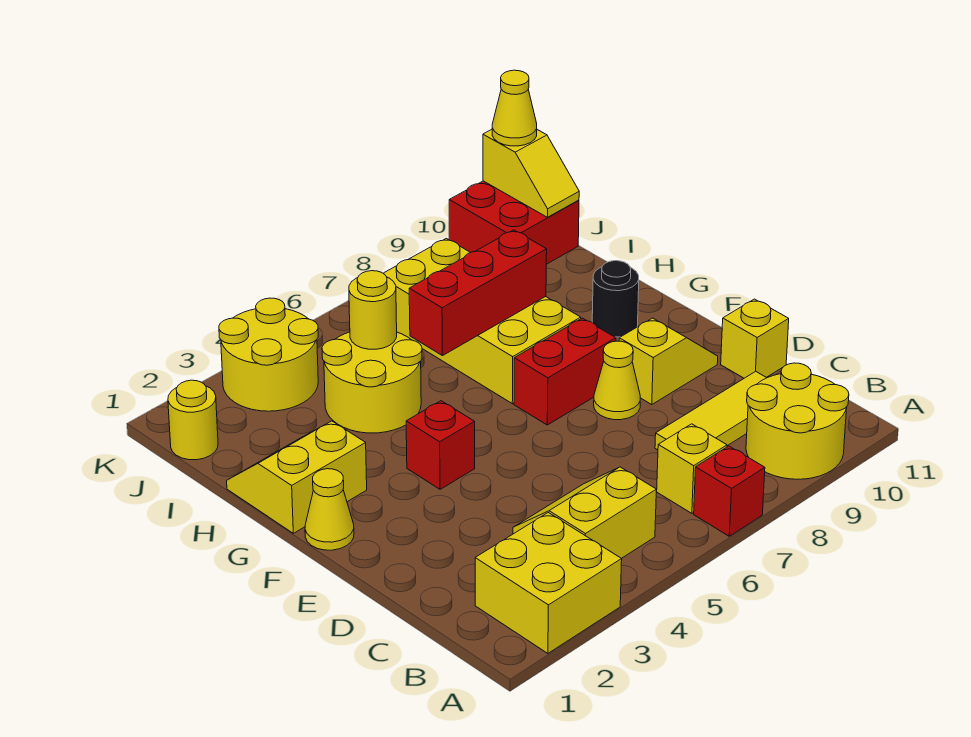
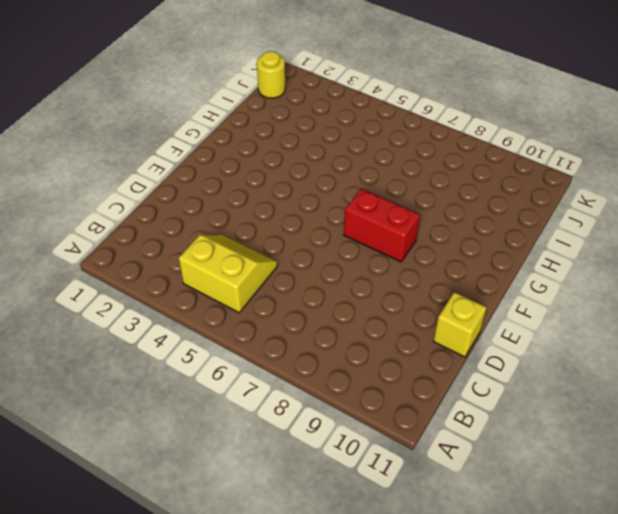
none -> yellow 2x2 brick [475,513,622,653]
none -> red 1x1 brick [694,446,765,536]
none -> yellow 2x2 round brick [746,363,849,479]

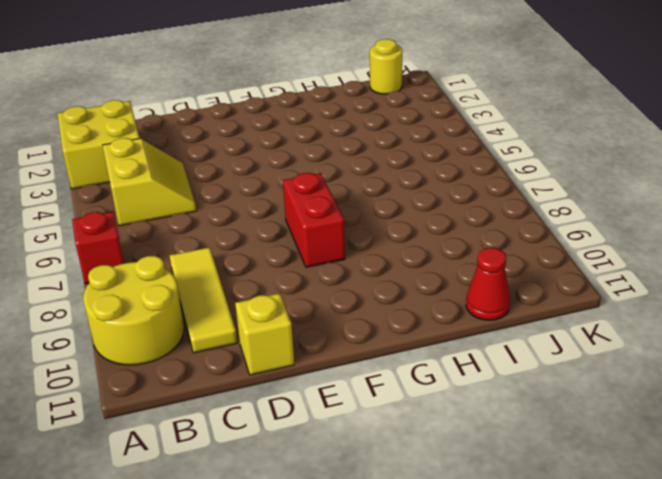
red 1x1 cone [466,248,510,320] -> none
none -> yellow 1x1 brick [657,424,727,513]
none -> yellow 1x1 cone [594,341,640,420]
none -> yellow 1x2 slope [619,318,718,404]

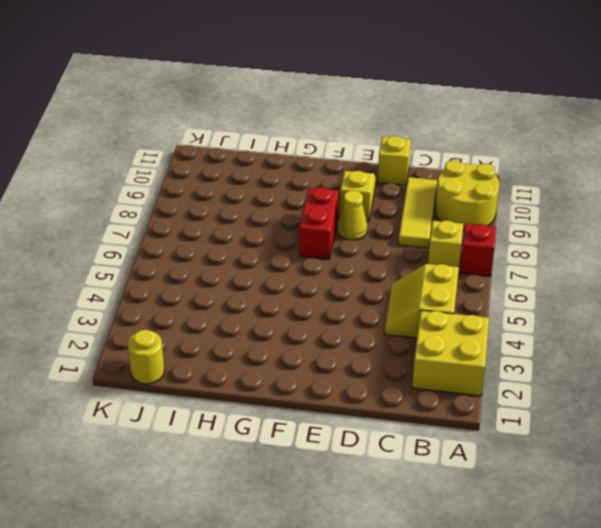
none -> yellow 1x1 cone [305,469,354,550]
none -> red 1x1 brick [406,401,475,489]
none -> yellow 2x2 slope [227,421,367,533]

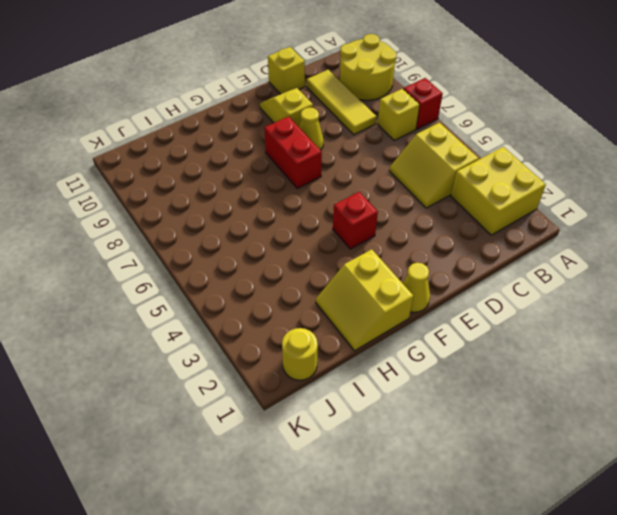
none -> yellow 2x4 brick [383,238,581,404]
none -> black 1x1 round brick [592,261,639,337]
none -> yellow 2x2 round brick [322,332,422,433]

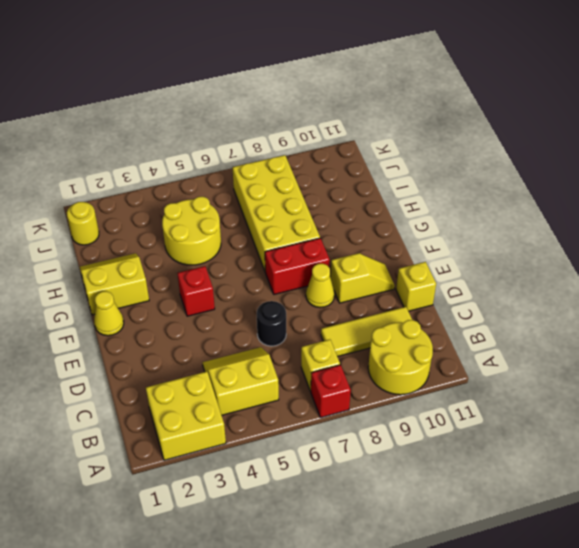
black 1x1 round brick [257,301,286,346] -> black 1x1 round brick moved to [592,261,639,337]
none -> yellow 2x2 round brick [219,298,318,411]
none -> red 2x2 brick [449,181,579,264]
none -> red 1x3 brick [409,230,547,356]

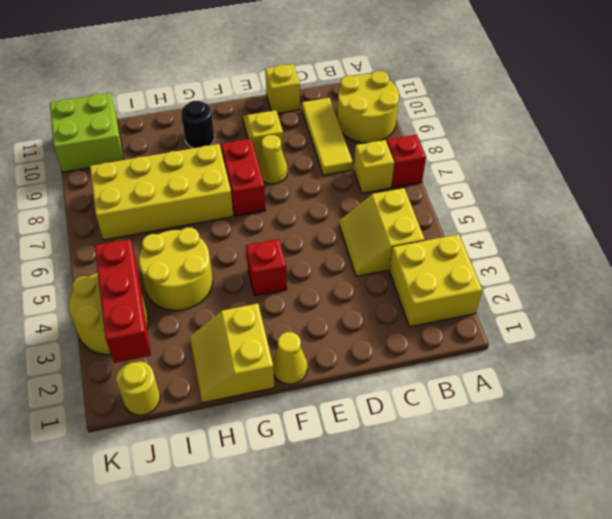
red 1x3 brick [95,239,151,363] -> red 1x3 brick moved to [409,230,547,356]
lime 2x2 brick [50,93,124,172] -> red 2x2 brick [449,181,579,264]
none -> yellow 1x1 round brick [349,271,397,349]
none -> yellow 1x2 slope [483,129,579,217]
none -> yellow 1x1 cone [492,70,537,146]

